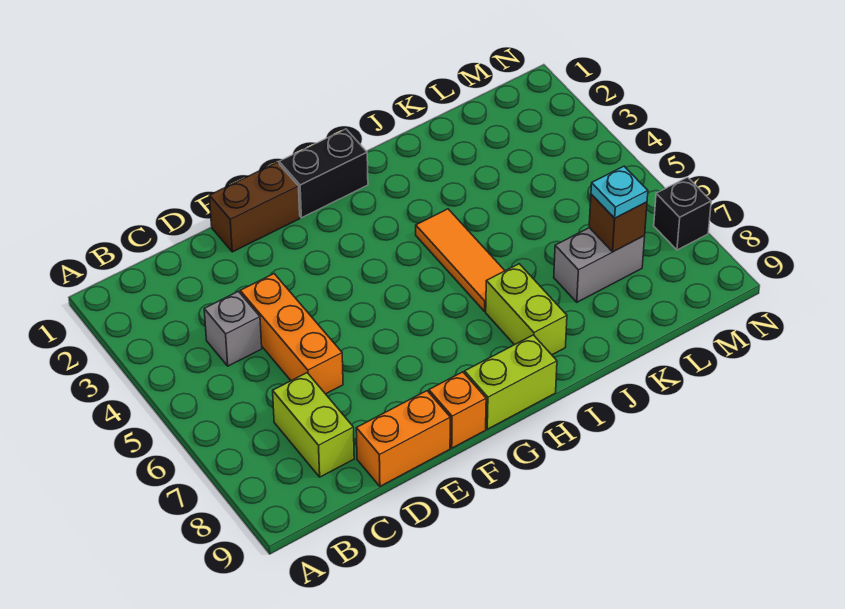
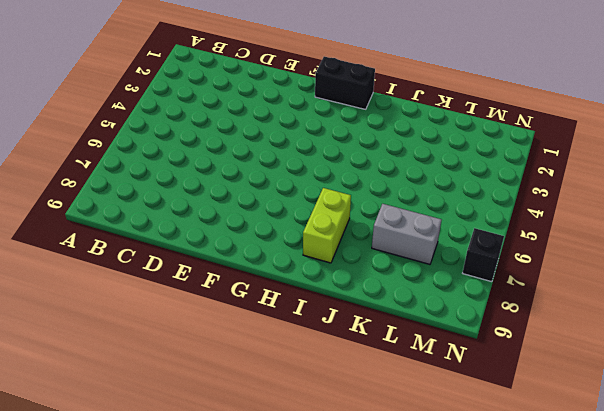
none -> grey 1x1 brick [204,291,262,366]
none -> lime 1x2 brick [273,373,354,477]
none -> orange 1x3 brick [240,274,343,394]

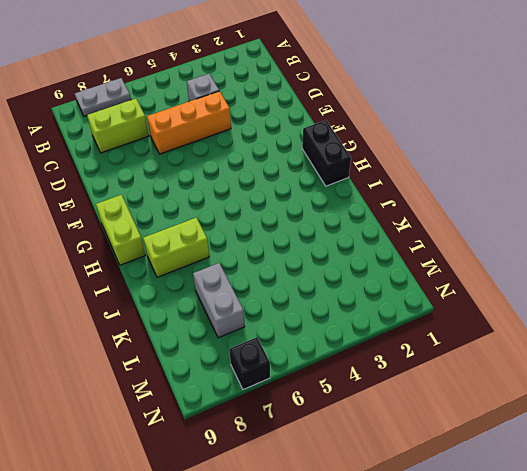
grey 1x2 plate [75,78,131,117] -> none
none -> orange 1x2 brick [356,391,450,486]
none -> brown 1x2 brick [209,162,300,252]
none -> orange 1x1 brick [429,372,486,448]

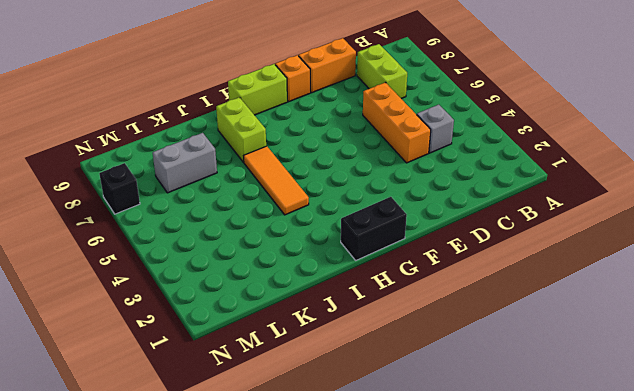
none -> brown 1x2 brick [209,162,300,252]
none -> brown 1x1 brick [589,194,647,252]
none -> cyan 1x1 plate [591,166,648,218]

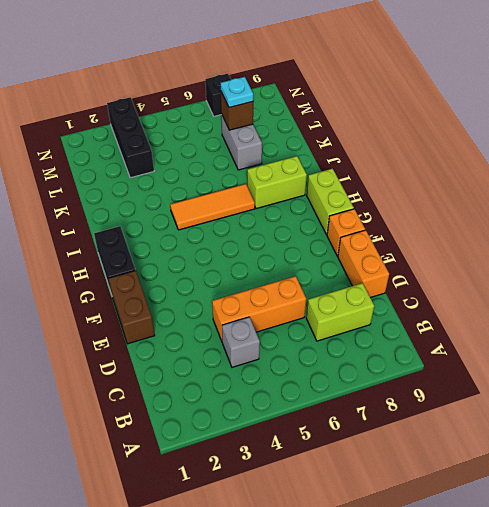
black 1x3 brick [107,97,154,178] -> none

